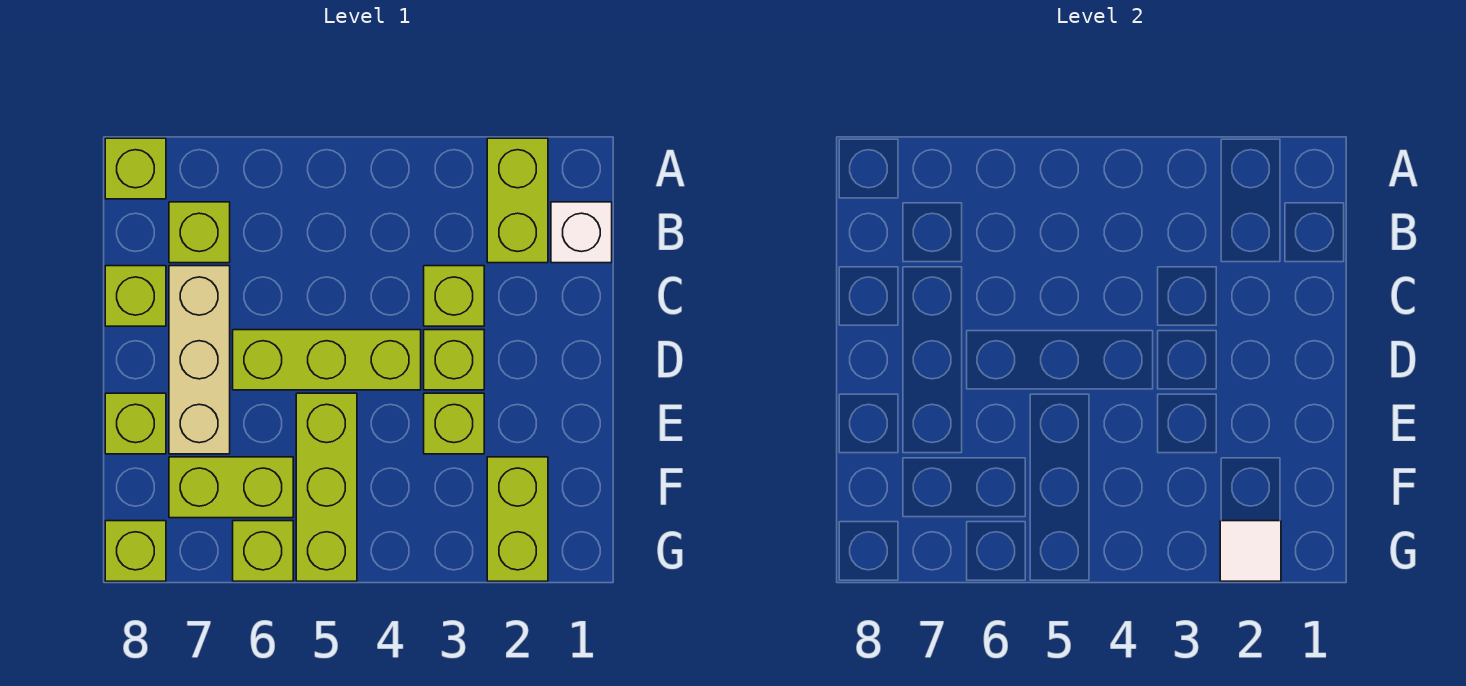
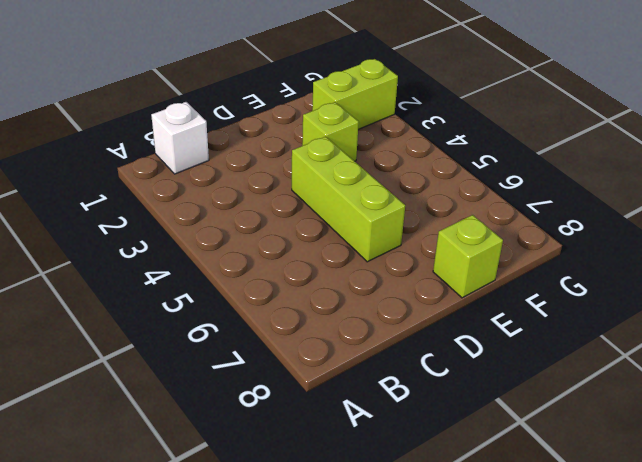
none -> lime 1x2 brick [487,138,548,263]
none -> lime 1x1 brick [105,138,166,199]
none -> lime 1x1 brick [169,202,230,263]

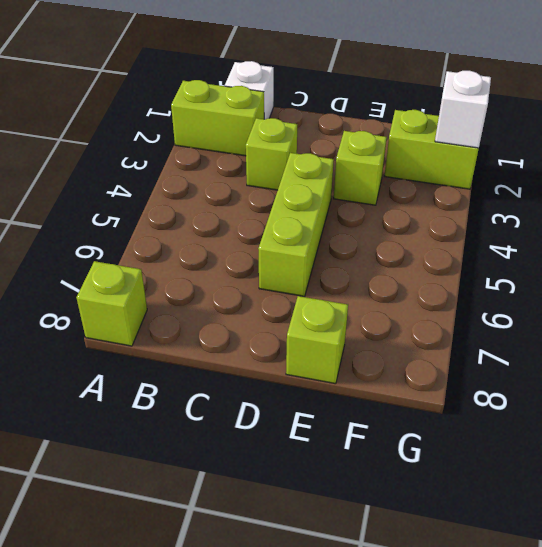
white 1x1 brick [435,71,491,148] -> white 1x1 tile [1220,521,1281,581]
none -> lime 1x1 brick [169,202,230,263]
none -> tan 1x3 brick [169,266,230,454]
none -> lime 1x1 brick [105,266,166,326]

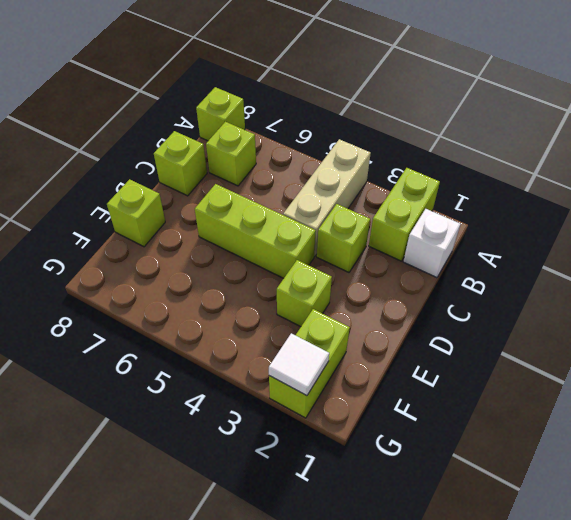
tan 1x3 brick [283,139,371,256] -> tan 1x3 brick moved to [169,266,230,454]
none -> lime 1x1 brick [424,330,484,390]
none -> lime 1x3 brick [296,393,357,581]
none -> lime 1x2 brick [169,457,293,518]

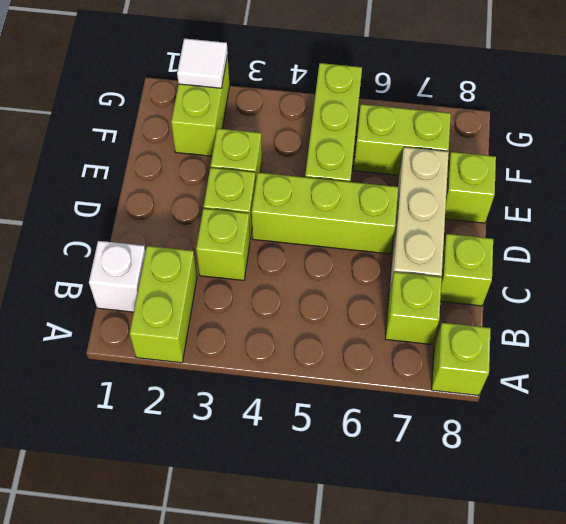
none -> lime 1x1 brick [233,521,293,581]
none -> lime 1x1 brick [105,521,166,581]

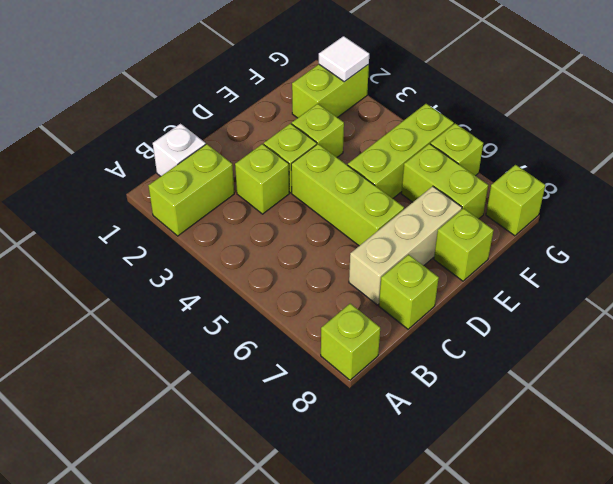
none -> lime 1x1 brick [169,202,230,263]

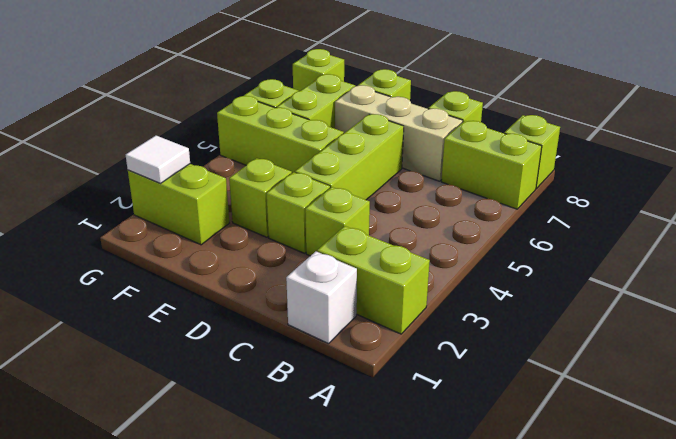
lime 1x2 brick [441,121,542,209] -> lime 1x1 brick [169,202,230,263]

